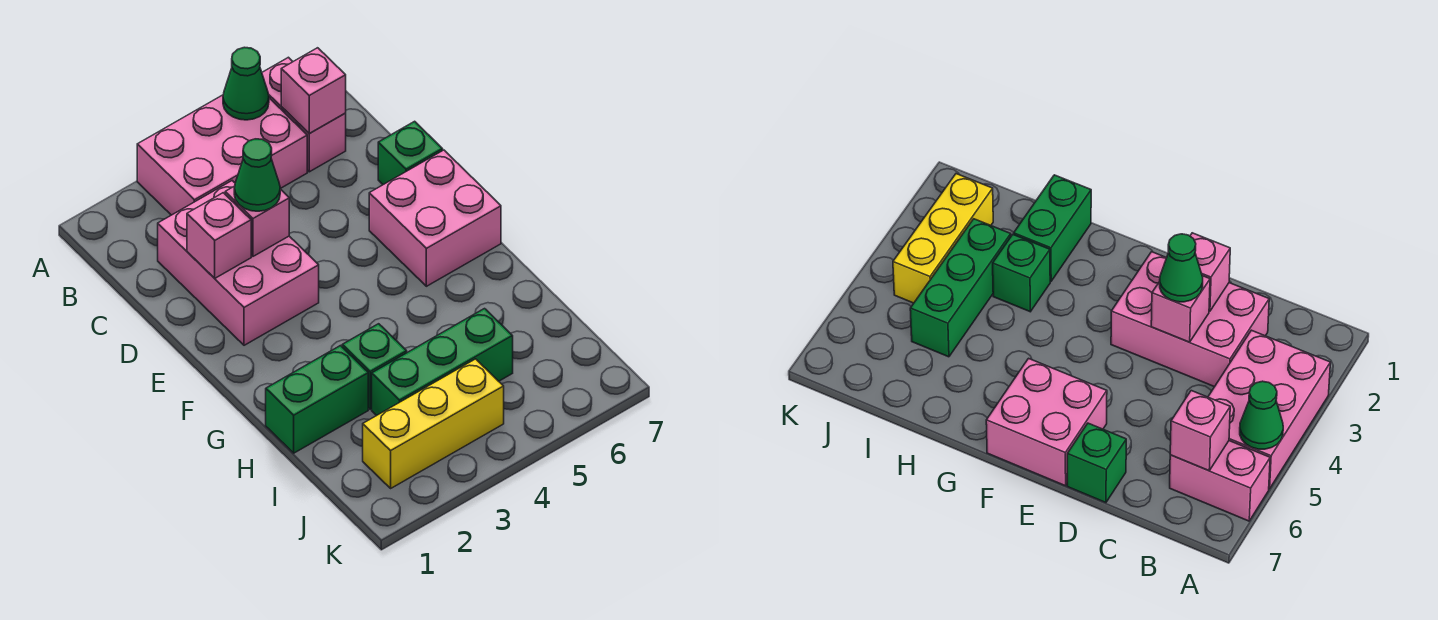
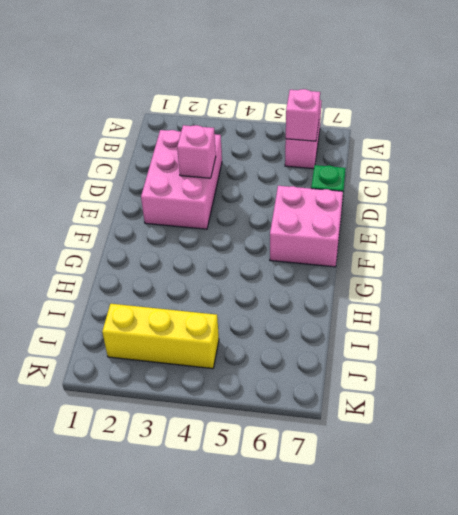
none -> pink 2x3 brick [137,95,307,215]
none -> green 1x2 brick [266,346,368,453]
none -> green 1x1 brick [342,324,407,409]

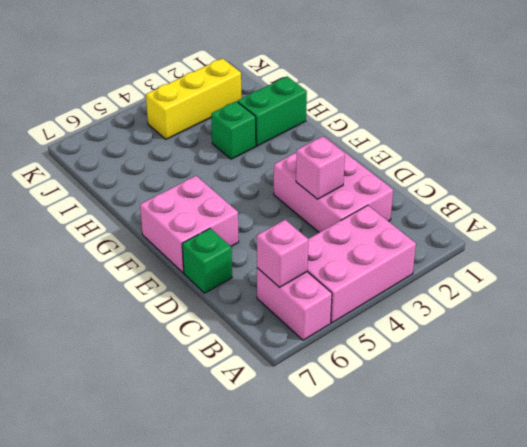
none -> green 1x3 brick [372,309,513,416]
none -> green 1x1 cone [223,47,269,120]
none -> pink 1x1 brick [187,193,251,278]

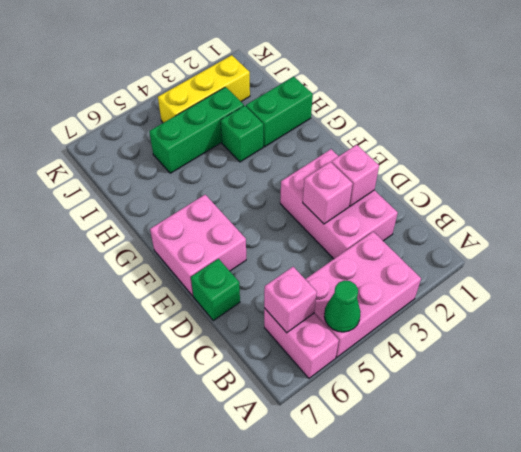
none -> green 1x1 cone [234,139,280,211]

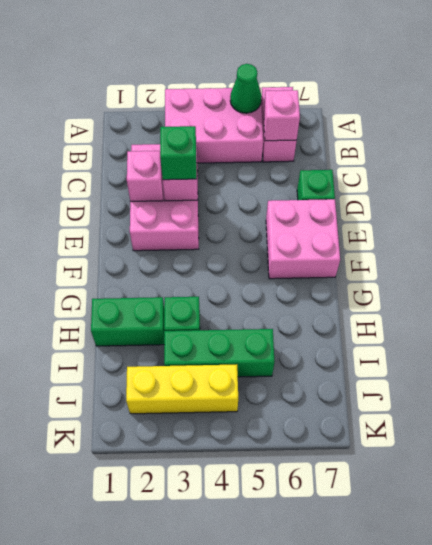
green 1x1 brick [160,126,197,180] -> green 1x1 cone [234,139,280,211]

